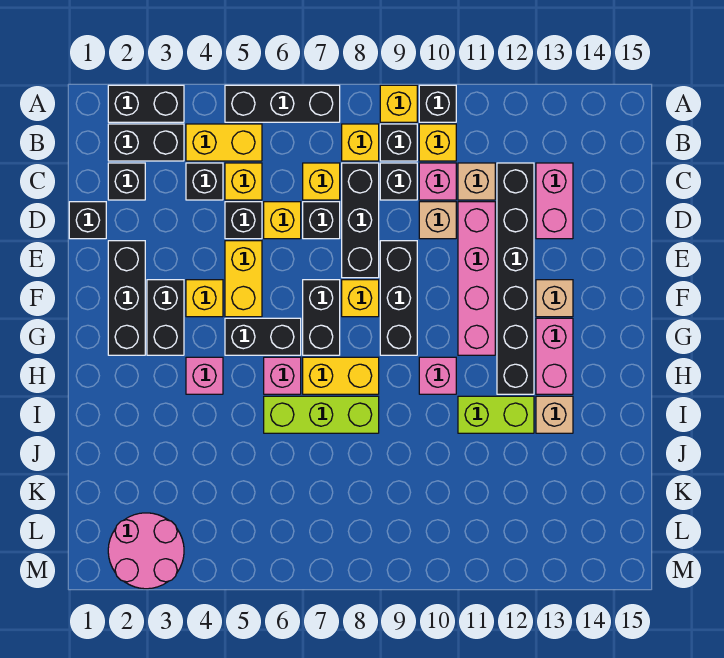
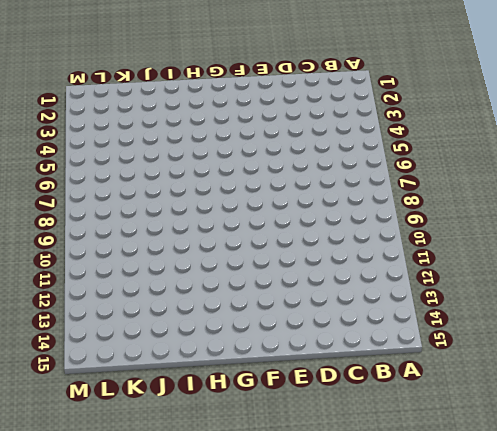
none -> black 1x2 brick [108,85,184,122]
none -> black 1x3 brick [225,85,340,122]
none -> yellow 1x1 brick [380,85,417,122]
none -> black 1x1 brick [419,85,456,122]

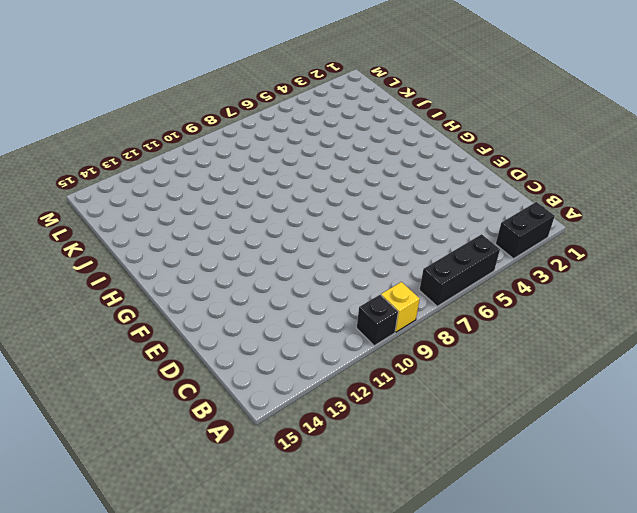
none -> black 1x2 brick [108,124,184,161]
none -> yellow 1x2 brick [186,124,262,161]
none -> yellow 1x1 brick [342,124,379,161]
none -> black 1x1 brick [380,124,417,161]

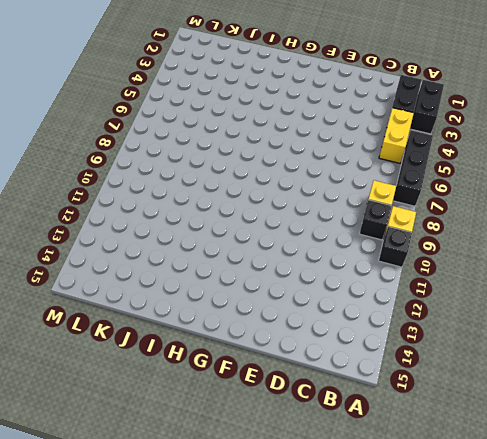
none -> yellow 1x1 brick [419,124,456,161]
none -> black 1x1 brick [108,163,145,200]
none -> black 1x1 brick [186,163,223,200]
none -> yellow 1x1 brick [225,163,262,200]

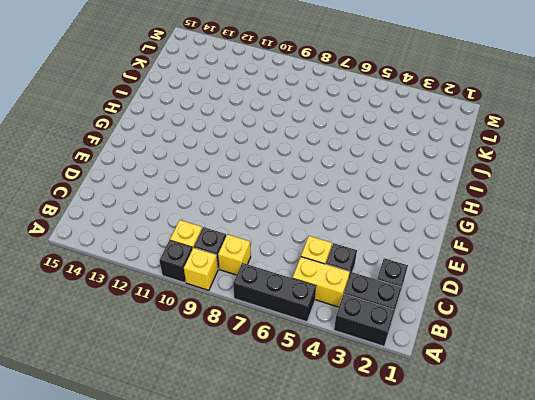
none -> yellow 1x1 brick [303,163,340,200]
none -> black 1x3 brick [342,163,379,278]
none -> black 1x1 brick [380,163,417,200]
none -> pink 1x1 brick [419,163,456,200]

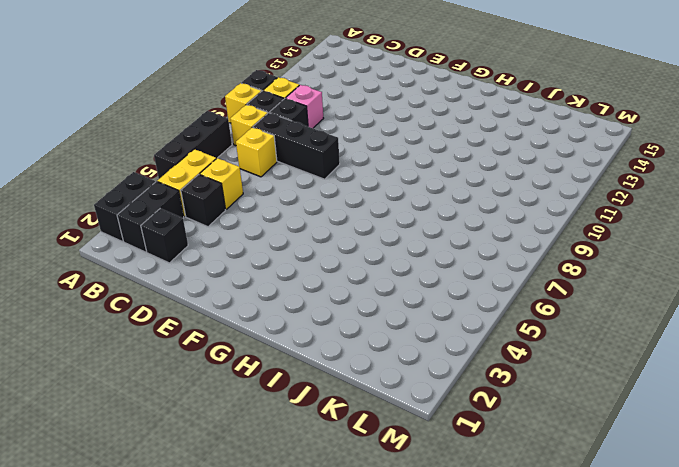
none -> tan 1x1 brick [458,163,495,200]
none -> black 1x6 brick [497,163,534,394]
none -> pink 1x2 brick [536,163,573,239]
none -> black 1x1 brick [69,202,106,239]

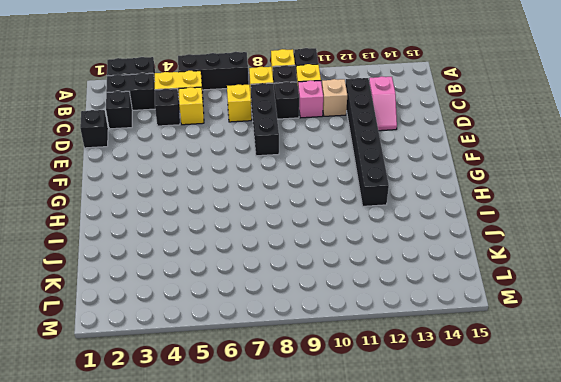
pink 1x2 slope [369,76,397,131] -> pink 1x2 brick [536,163,573,239]
none -> black 1x1 brick [225,202,262,239]
none -> yellow 1x1 brick [264,202,301,239]
none -> black 1x1 brick [303,202,340,239]
none -> tan 1x1 brick [419,202,456,239]

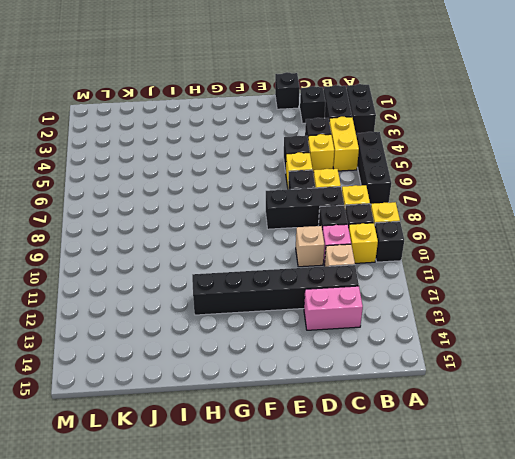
none -> pink 1x4 brick [458,202,495,355]
none -> black 1x3 brick [108,241,145,355]
none -> yellow 1x2 brick [225,241,262,317]
none -> black 1x3 brick [380,241,417,355]

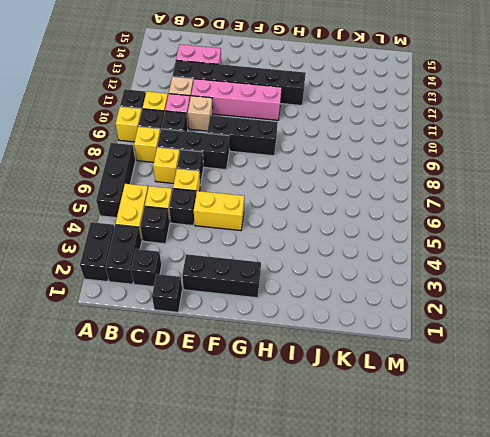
none -> black 1x2 brick [147,280,184,355]
none -> yellow 1x1 brick [186,280,223,317]
none -> black 1x2 brick [303,280,340,355]
none -> yellow 1x1 brick [342,280,379,317]

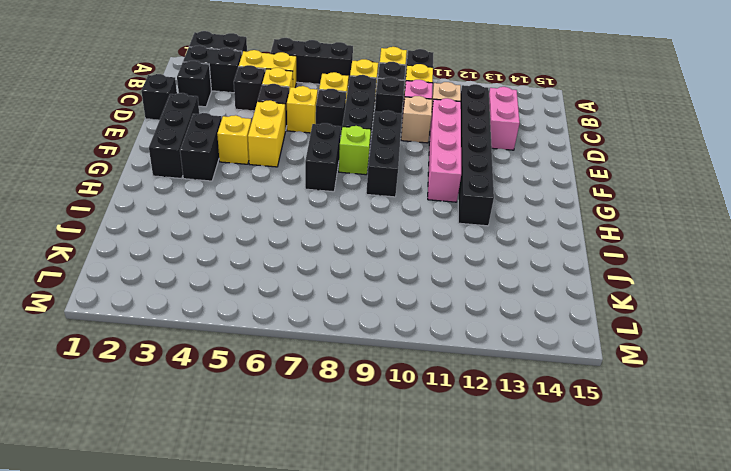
lime 1x1 brick [339,126,371,175] -> yellow 1x1 brick [342,280,379,317]
none -> tan 1x1 brick [536,280,573,317]
none -> black 1x2 brick [225,318,301,355]
none -> pink 1x2 brick [536,318,573,394]
none -> pink 1x1 brick [186,357,223,394]

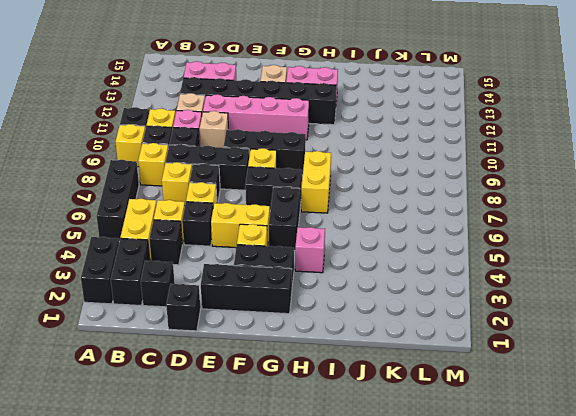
none -> pink 1x1 brick [264,357,301,394]
none -> pink 1x1 brick [419,357,456,394]
none -> lime 1x3 brick [264,396,379,433]
none -> lime 1x2 brick [458,396,534,433]

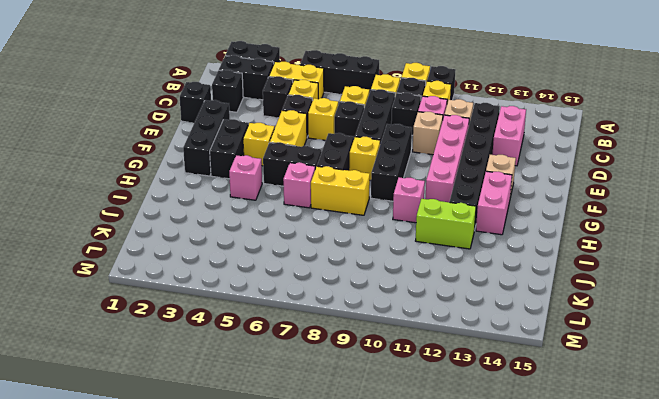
none -> lime 1x3 brick [264,396,379,433]
none -> tan 1x1 brick [536,396,573,433]
none -> pink 2x2 round brick [108,513,184,589]

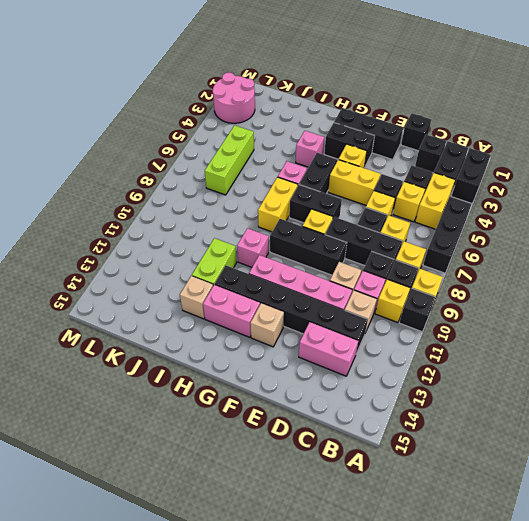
lime 1x3 brick [205,125,254,195] -> lime 1x3 brick moved to [264,396,379,433]

